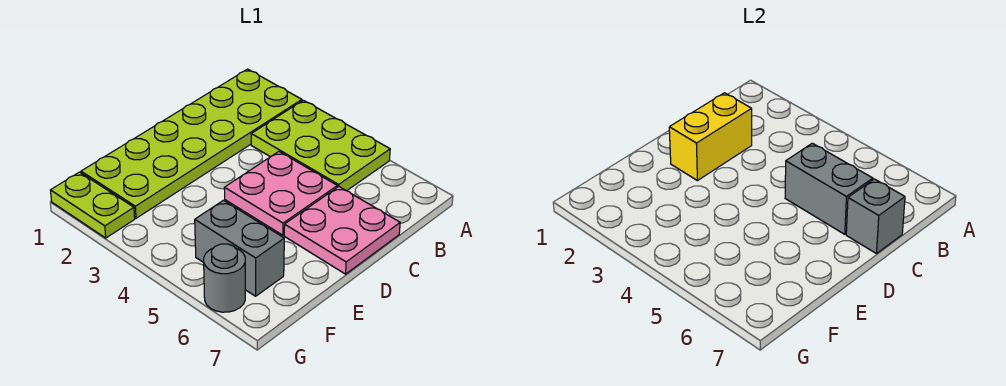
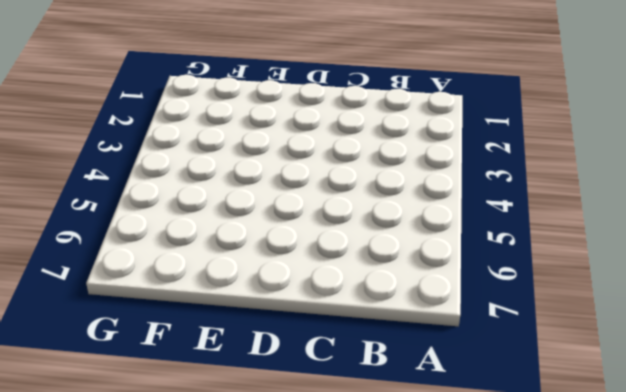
none -> lime 2x6 plate [81,69,302,218]
none -> lime 2x3 plate [251,100,390,191]

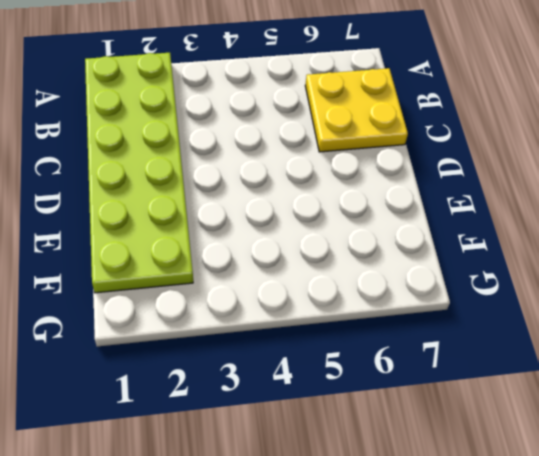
yellow 2x2 plate [305,68,408,152] -> pink 2x2 plate [284,187,400,274]
none -> lime 2x3 plate [251,100,390,191]
none -> pink 2x2 plate [224,152,337,235]

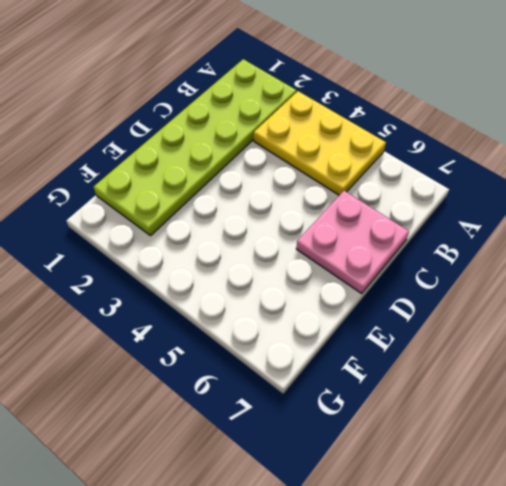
yellow 2x3 plate [254,91,386,195] -> lime 2x3 plate [251,100,390,191]
none -> pink 2x2 plate [224,152,337,235]
none -> grey 1x2 brick [195,200,284,296]

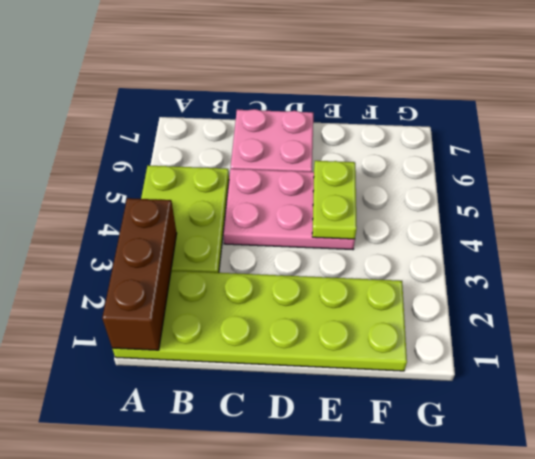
brown 1x3 brick [102,198,177,350] -> none
pink 2x3 plate [223,169,355,249] -> pink 2x2 plate [224,152,337,235]
lime 1x2 plate [312,161,357,239] -> lime 1x2 plate moved to [51,172,135,238]
none -> grey 1x2 brick [195,200,284,296]
none -> grey 1x1 round brick [204,244,245,312]

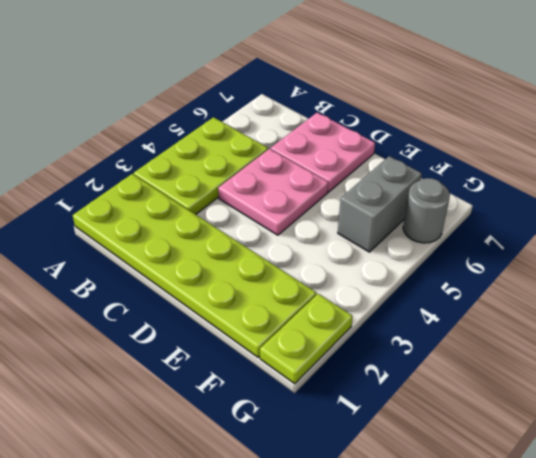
none -> yellow 1x2 brick [669,93,752,181]
none -> grey 1x2 brick [785,143,873,234]

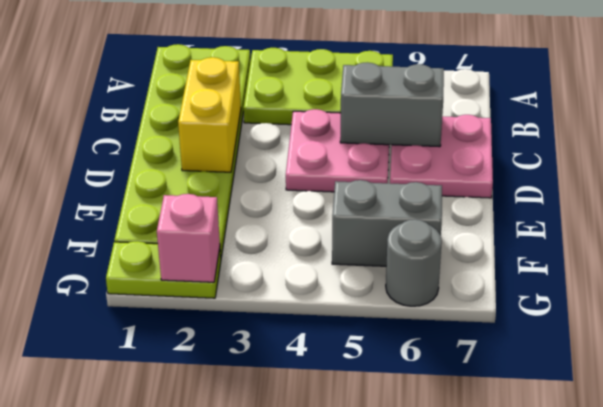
pink 1x1 brick [157,194,220,282] -> none
none -> grey 1x1 brick [846,179,905,253]

